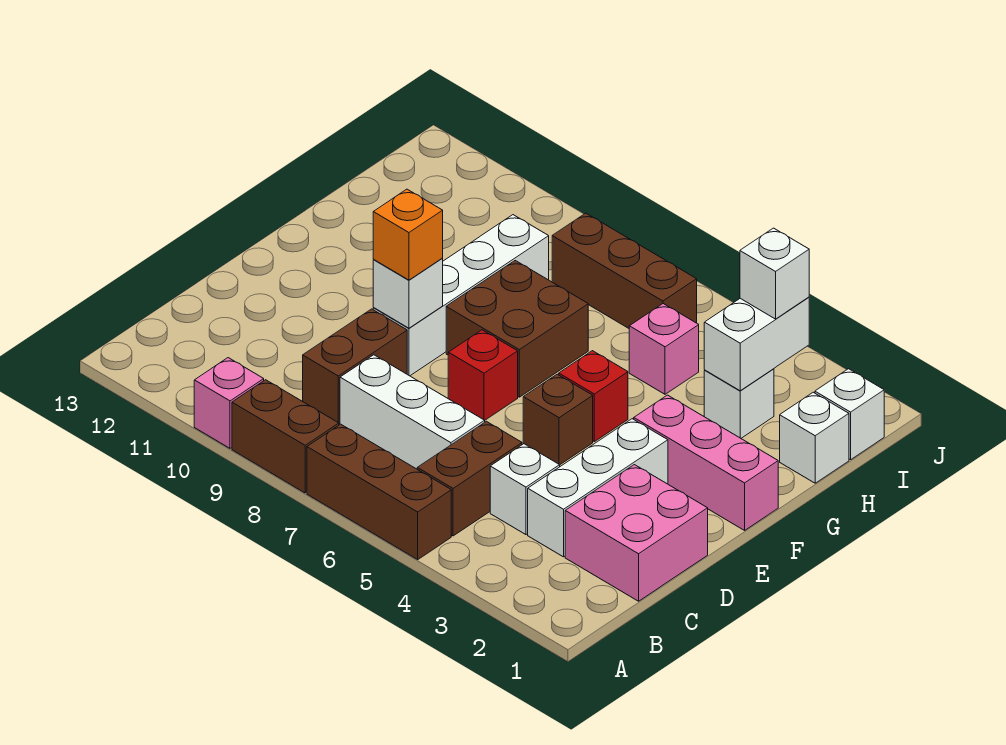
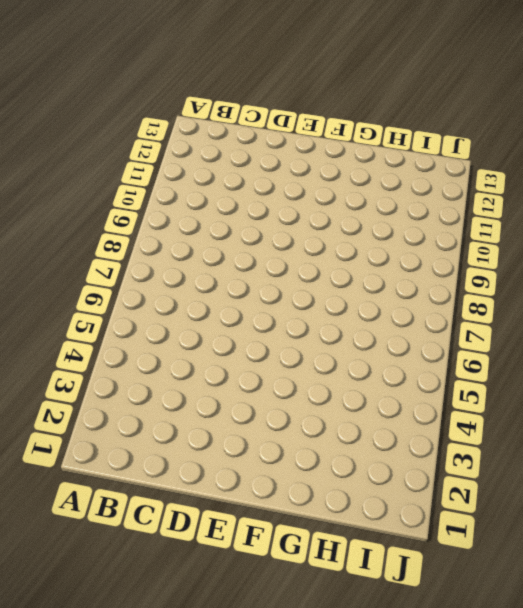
none -> brown 1x3 brick [307,424,451,559]
none -> brown 1x2 brick [232,380,339,493]
none -> pink 1x1 brick [194,358,264,448]

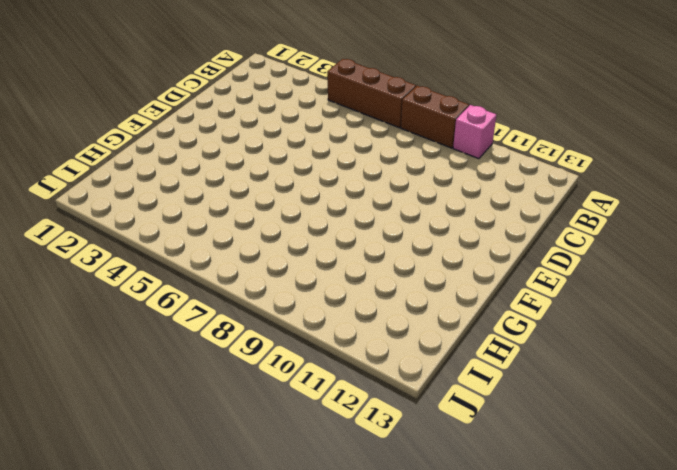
none -> brown 1x2 brick [417,421,522,536]
none -> pink 2x2 brick [565,465,708,601]
none -> white 1x3 brick [528,419,668,557]

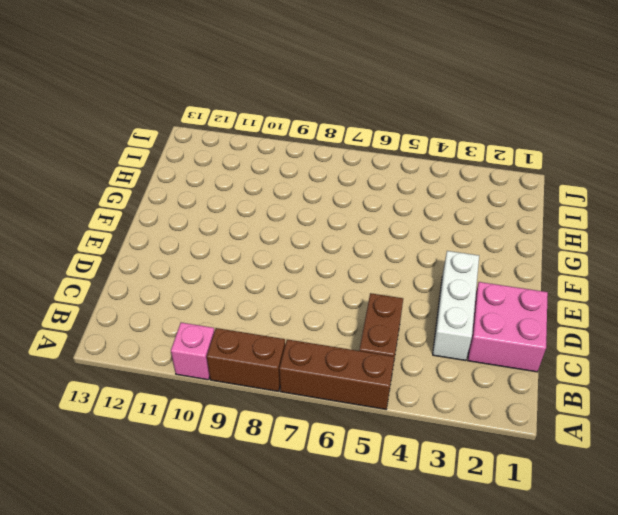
none -> white 1x1 brick [490,444,560,535]
none -> white 1x3 brick [340,355,485,469]
none -> brown 1x2 brick [303,309,407,423]

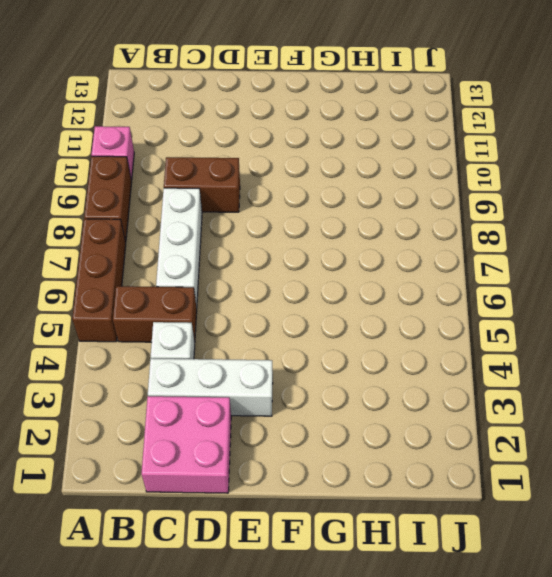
none -> brown 1x1 brick [523,374,593,465]
none -> red 1x1 brick [448,330,518,420]
none -> white 1x4 brick [373,215,549,376]

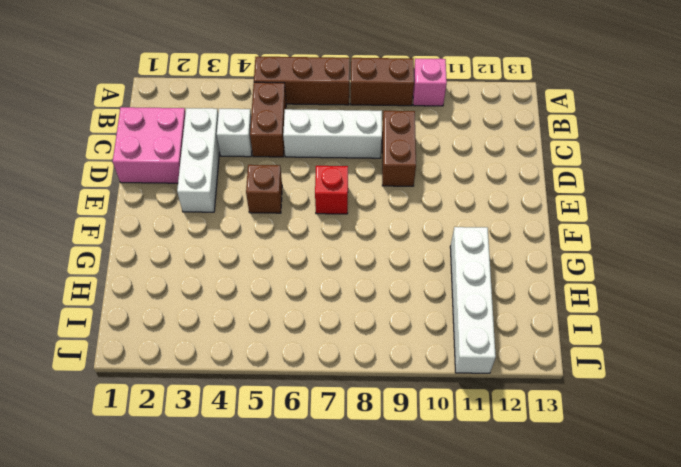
white 1x4 brick [450,227,496,373] -> white 1x4 brick moved to [373,215,549,376]
none -> pink 1x3 brick [634,395,778,530]
none -> red 1x1 brick [559,351,628,442]
none -> brown 2x2 brick [446,261,588,397]

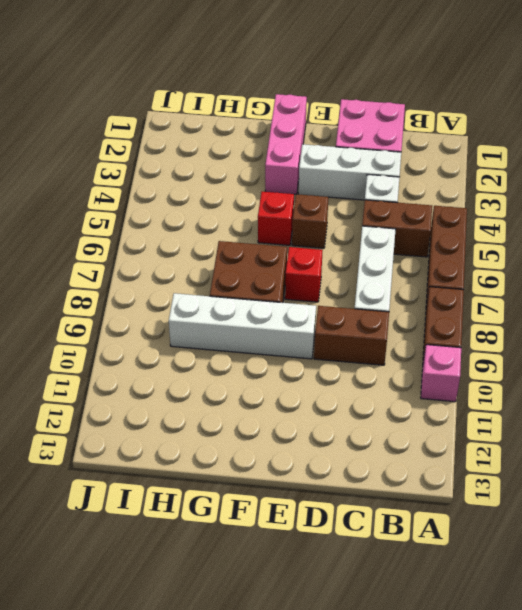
none -> white 1x1 brick [780,392,849,483]
none -> white 1x1 brick [704,369,774,438]
none -> pink 1x1 brick [629,304,699,394]

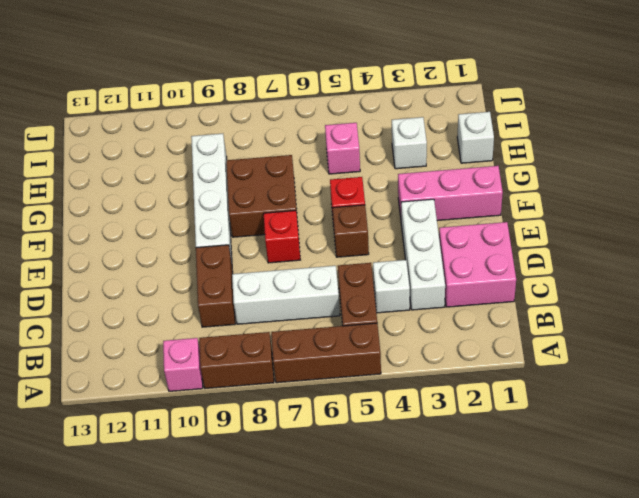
none -> white 1x1 brick [815,369,884,460]
none -> brown 1x3 brick [552,213,697,328]
none -> white 1x1 brick [373,259,443,328]

